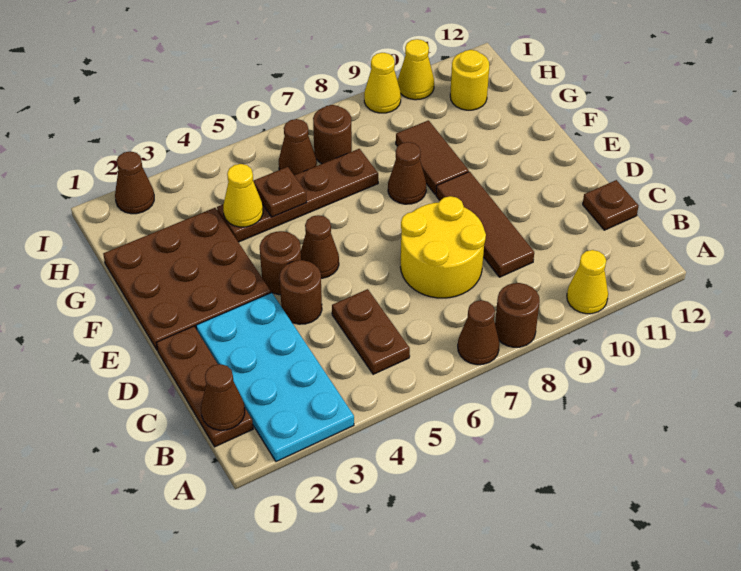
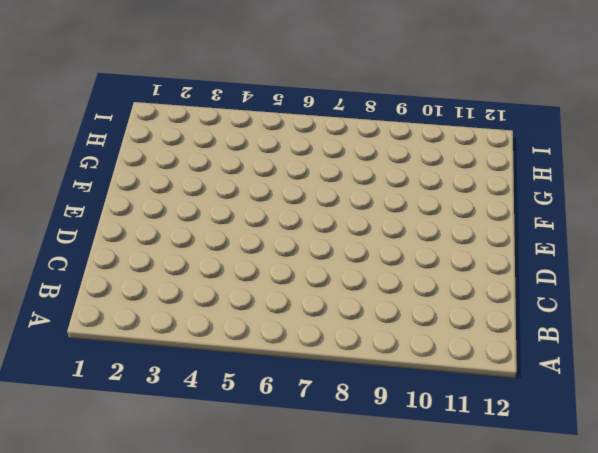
none -> cyan 2x4 plate [196,293,354,462]
none -> brown 1x1 cone [458,300,499,365]
none -> brown 1x1 round brick [495,283,540,347]

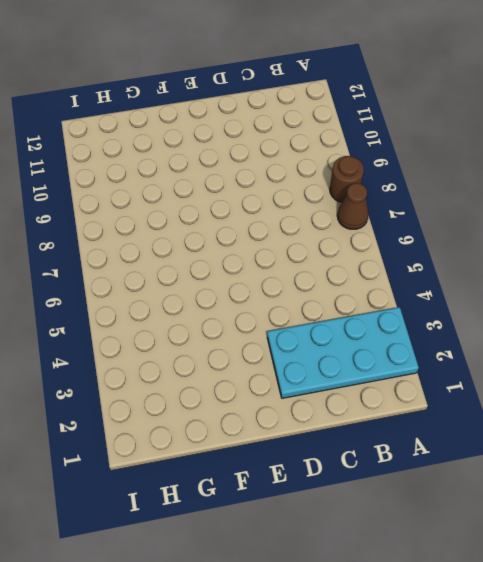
none -> yellow 1x1 cone [567,250,608,314]
none -> brown 1x3 plate [157,326,253,447]
none -> brown 1x2 plate [332,289,410,374]

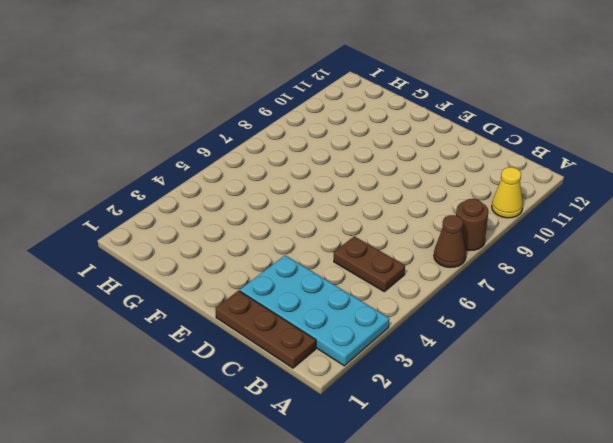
none -> yellow 2x2 round brick [401,196,486,298]
none -> brown 1x3 tile [436,172,534,277]
none -> brown 1x1 plate [583,180,638,230]

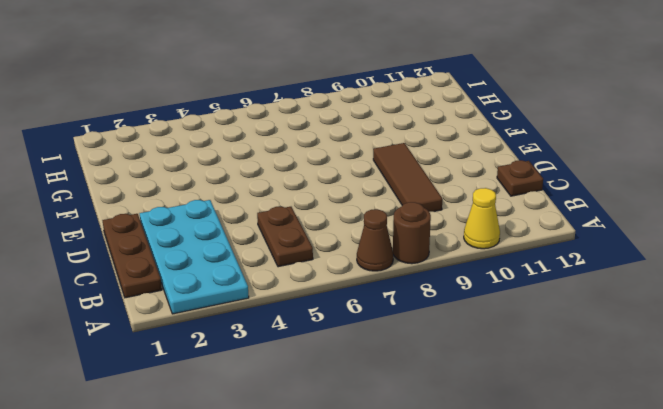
none -> yellow 2x2 round brick [401,196,486,298]
none -> brown 1x1 round brick [280,260,322,324]
none -> brown 3x3 plate [103,208,271,351]

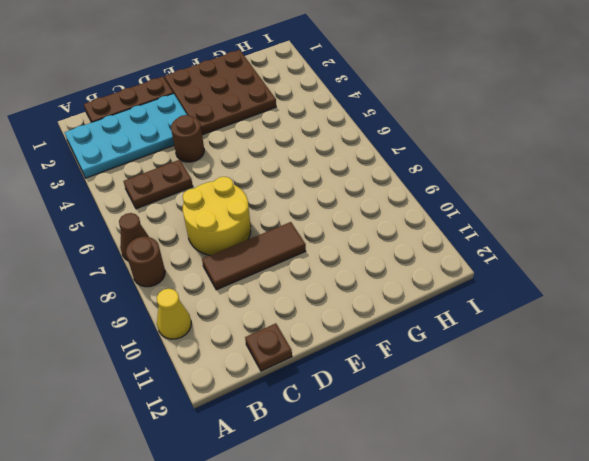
none -> brown 1x1 round brick [260,231,301,295]
none -> brown 1x1 cone [301,215,339,278]
none -> brown 1x1 cone [388,142,426,204]

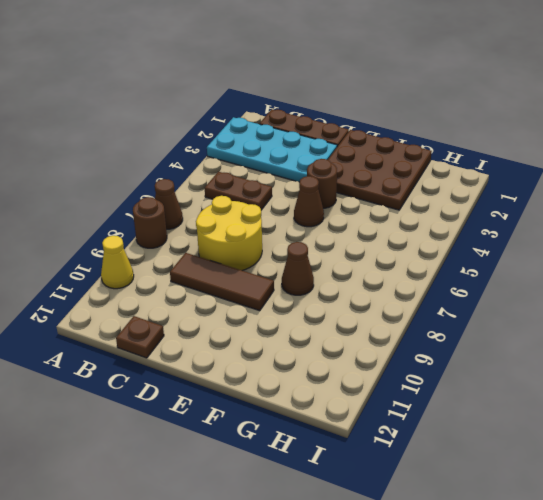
none -> brown 1x1 round brick [280,260,322,324]
none -> brown 1x2 tile [396,120,469,194]
none -> brown 1x4 plate [217,149,378,242]

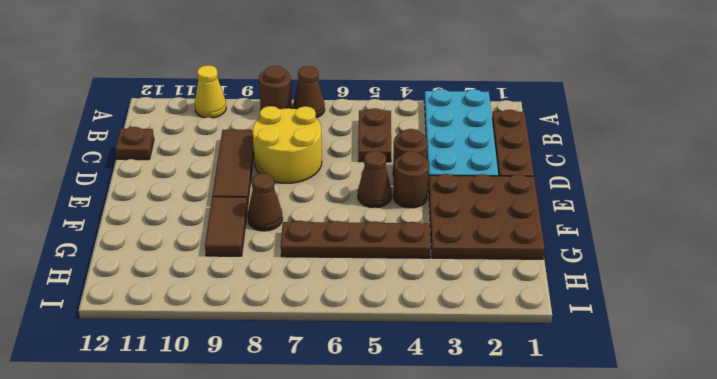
none -> brown 1x1 cone [279,119,317,175]
none -> brown 1x1 round brick [313,105,352,164]
none -> yellow 1x1 round brick [450,50,489,110]

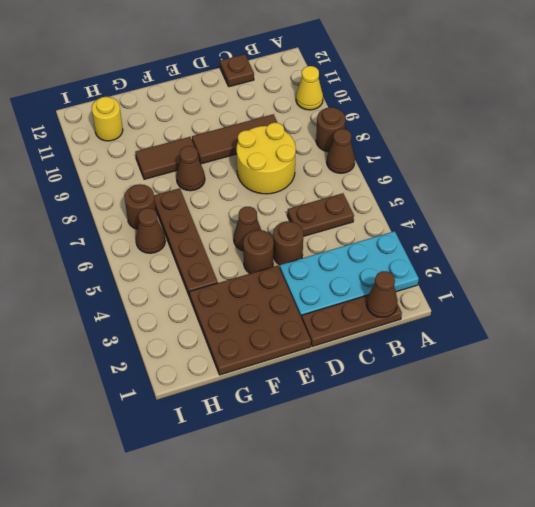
none -> brown 1x1 cone [115,151,154,214]
none -> yellow 1x1 cone [364,53,401,113]
none -> yellow 1x1 cone [398,39,434,100]

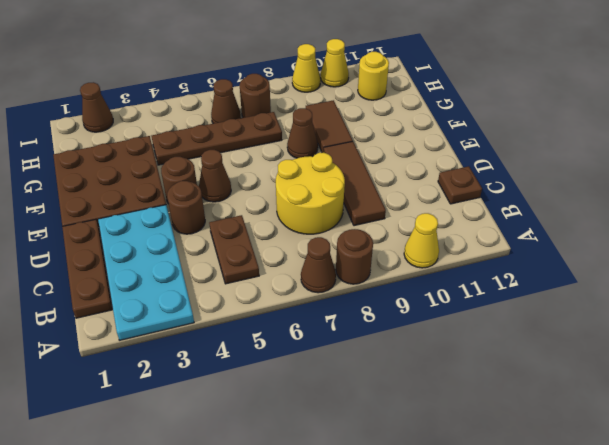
none -> brown 1x1 cone [201,364,245,430]
none -> yellow 1x1 cone [223,164,263,227]
none -> brown 1x1 plate [253,167,307,217]

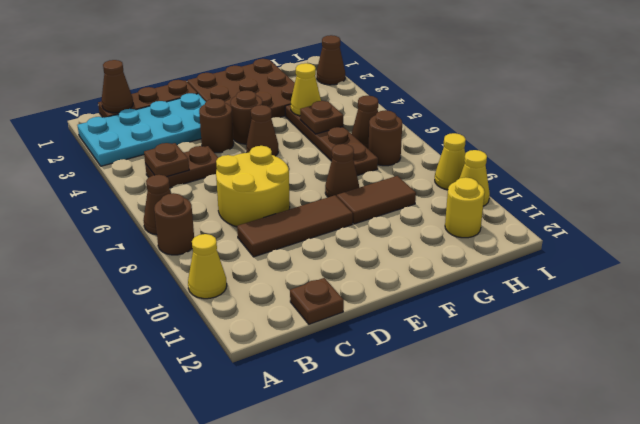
brown 1x1 plate [144,143,189,177] -> none

